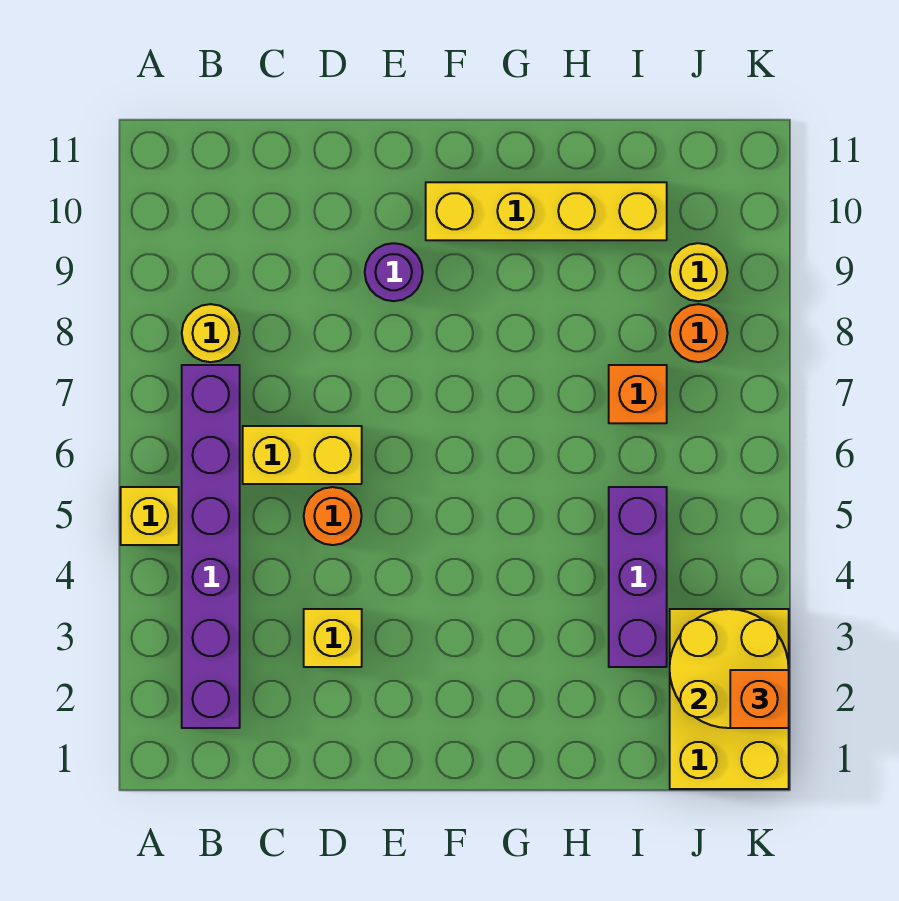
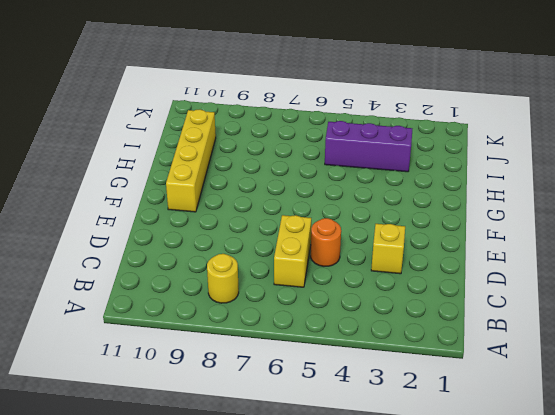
none -> yellow 1x1 brick [121,487,179,545]
none -> purple 1x6 brick [182,365,240,728]
none -> purple 1x1 round brick [365,243,423,301]

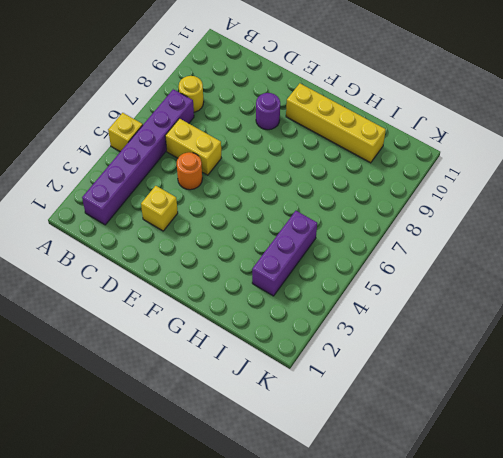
none -> orange 1x1 brick [609,365,667,423]
none -> yellow 2x3 brick [670,609,789,789]
none -> orange 1x1 round brick [670,304,728,362]

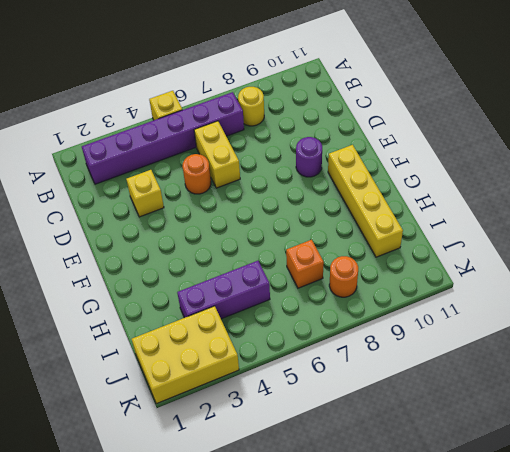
none -> yellow 1x1 round brick [670,243,728,301]
none -> yellow 2x2 round brick [670,609,789,728]
none -> orange 1x1 brick [730,670,789,728]

